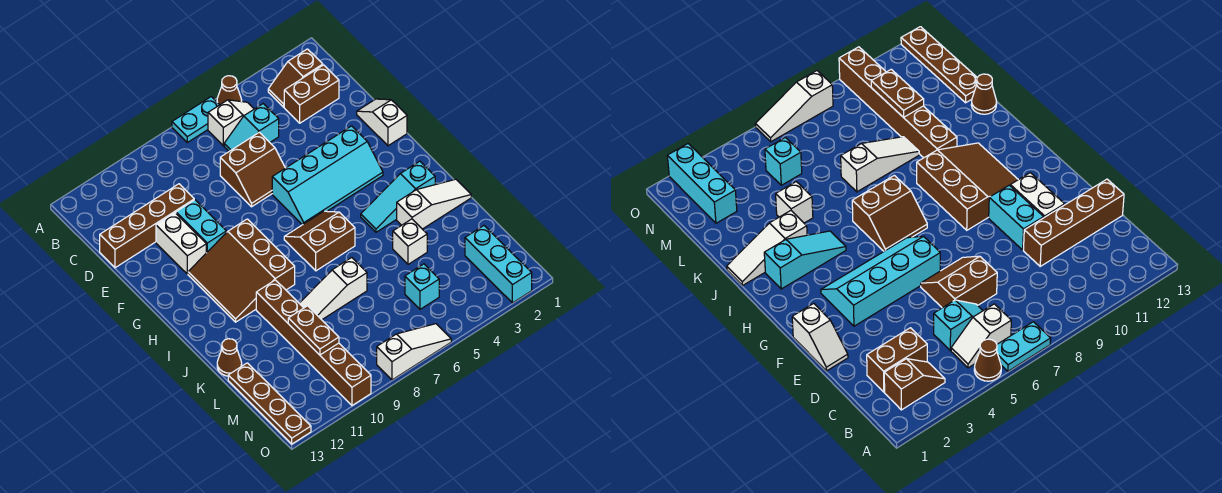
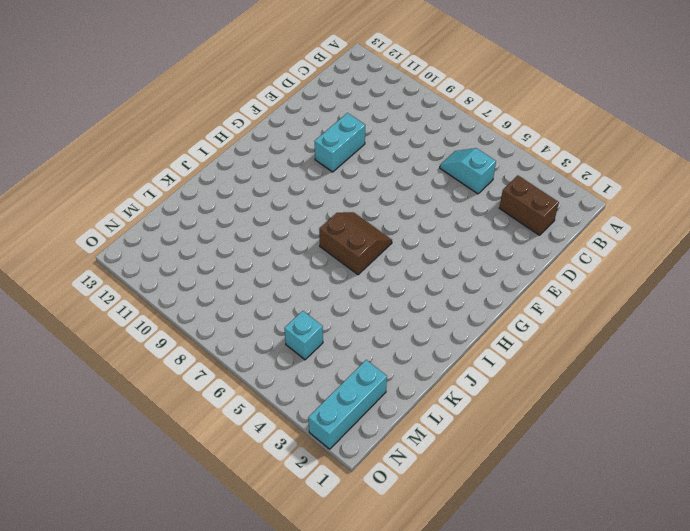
none -> brown 1x1 cone [217,76,242,105]
none -> cyan 1x2 plate [172,97,219,142]
none -> brown 1x2 slope [268,49,323,107]

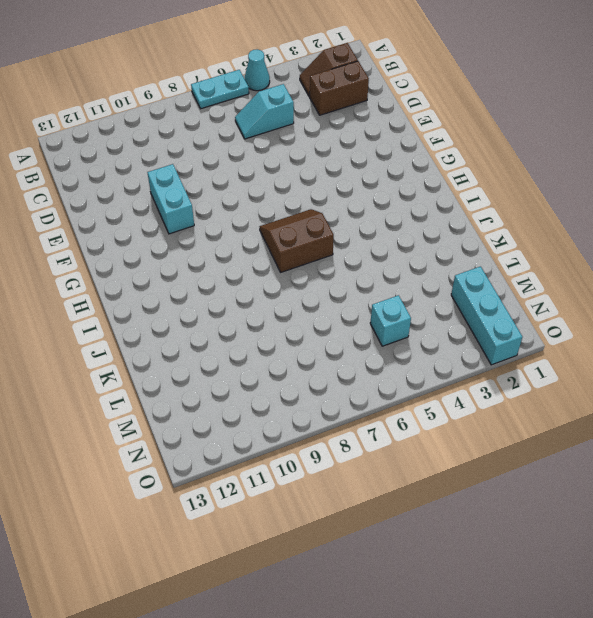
cyan 1x1 cone [245,49,270,91] -> brown 1x1 cone [217,76,242,105]
none -> white 1x2 slope [208,100,254,146]
none -> brown 2x2 slope [220,132,285,207]
none -> brown 1x4 brick [100,184,194,268]

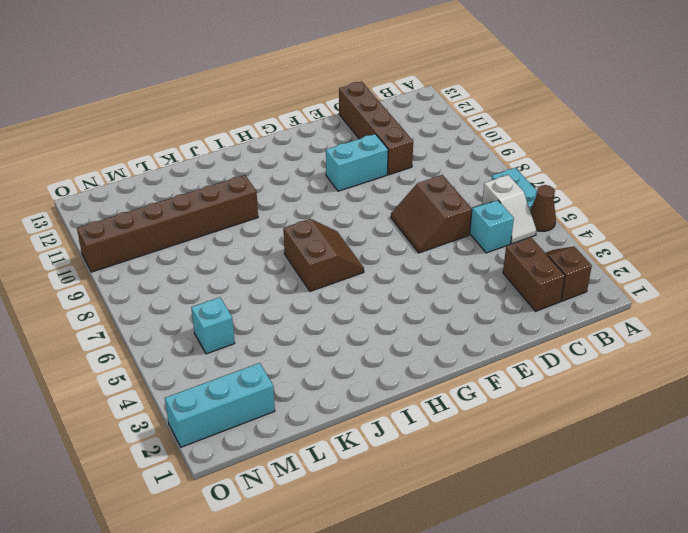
none -> white 1x2 slope [357,99,407,146]
none -> white 1x2 brick [156,213,206,274]
none -> cyan 2x4 slope [272,126,383,225]

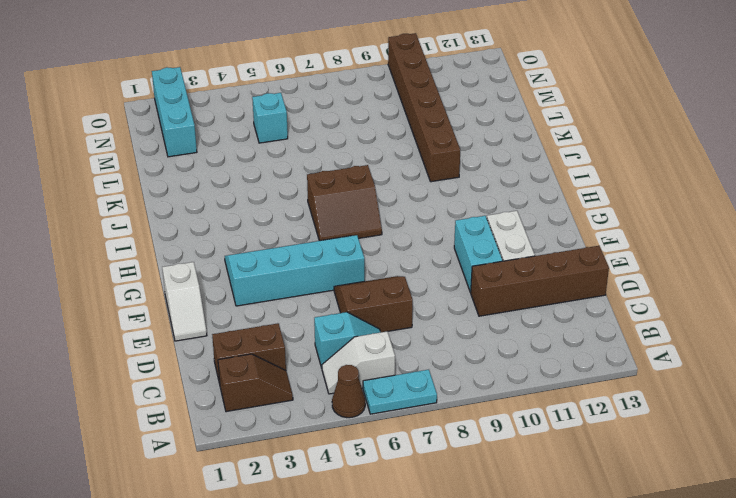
none -> brown 3x3 slope [188,219,295,322]
none -> cyan 1x3 slope [361,161,435,232]
none -> white 1x3 slope [397,179,471,229]

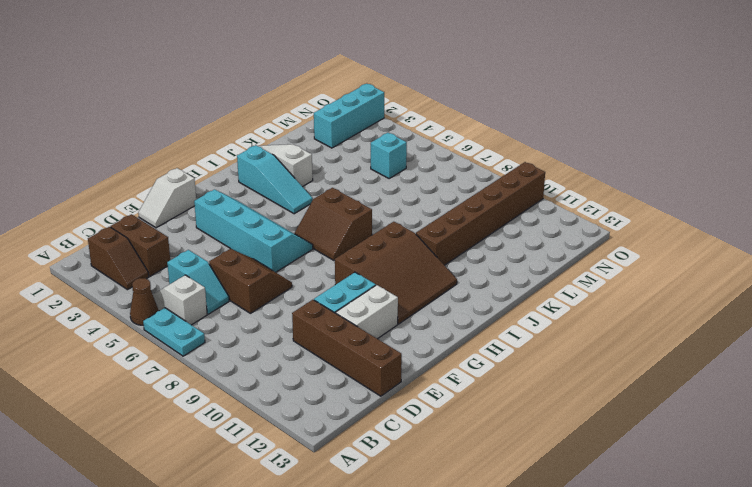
none -> white 1x1 brick [393,219,427,264]
none -> white 1x3 slope [299,257,367,320]
none -> brown 1x1 cone [217,339,242,376]

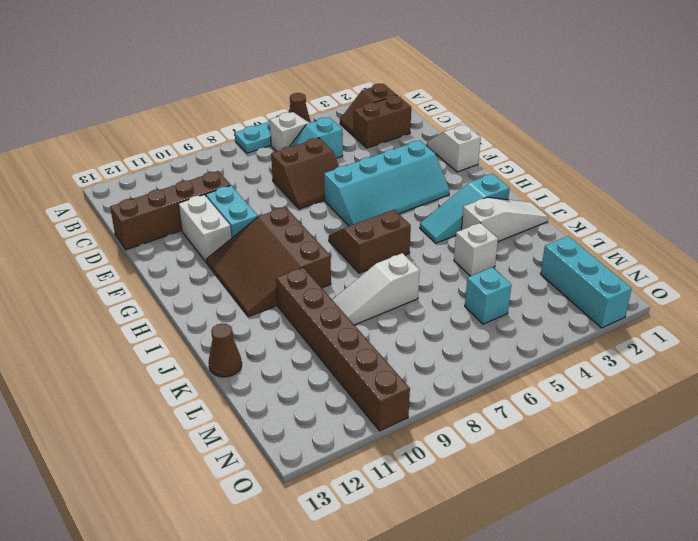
none -> brown 1x4 plate [228,363,311,444]
none -> white 1x3 slope [377,324,451,380]
none -> brown 1x2 plate [288,306,339,355]

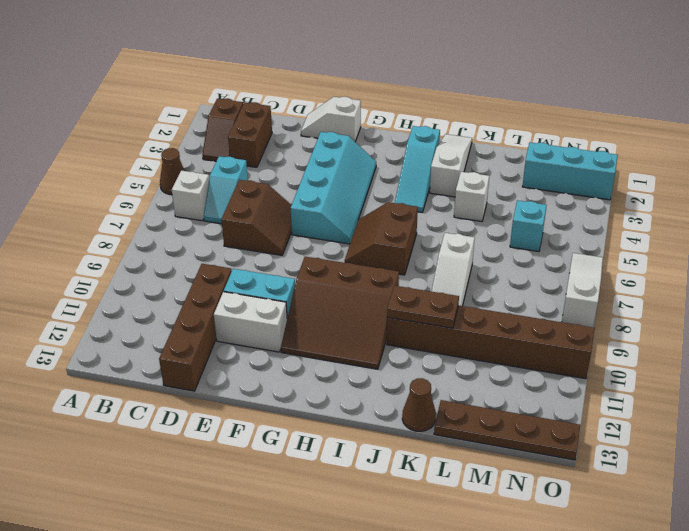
brown 1x2 plate [387,286,459,328] -> brown 1x2 plate moved to [288,306,339,355]
none -> cyan 1x2 plate [172,97,219,142]

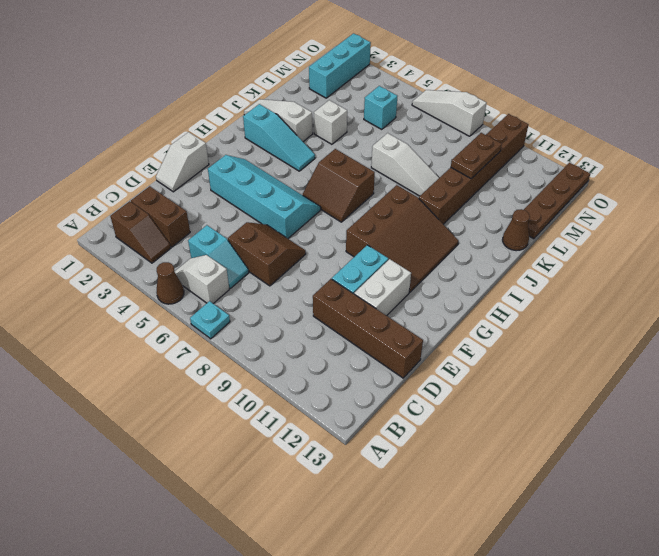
cyan 1x1 plate [190,301,230,339] -> cyan 1x2 plate [172,97,219,142]

